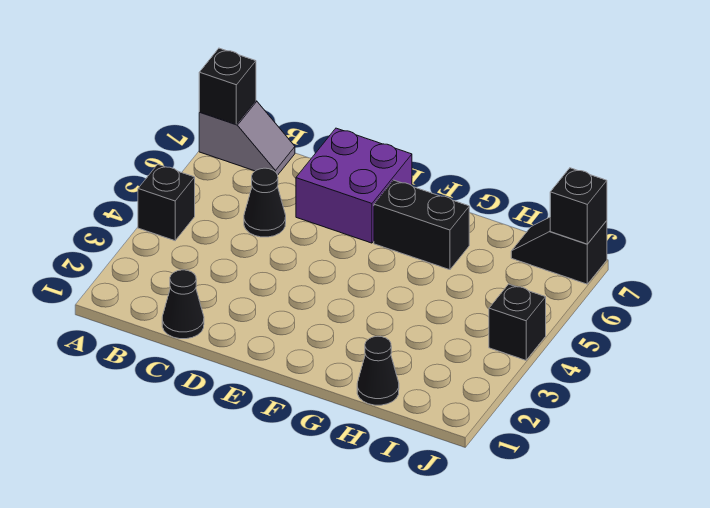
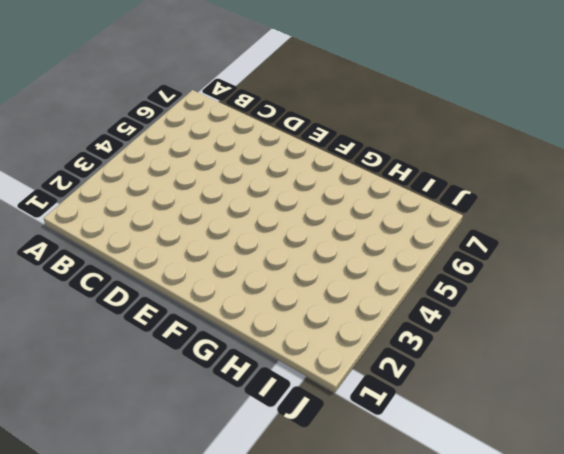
none -> black 1x1 brick [138,165,195,241]
none -> grey 1x2 slope [199,101,295,175]

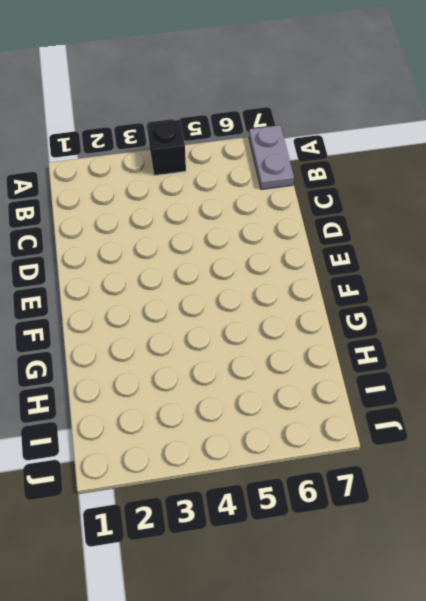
grey 1x2 plate [249,125,294,190] -> grey 1x2 slope [199,101,295,175]
none -> black 1x1 cone [162,270,204,339]
none -> black 1x1 cone [244,168,286,237]

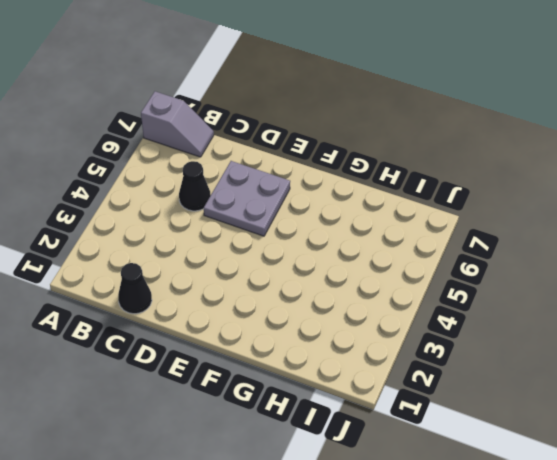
grey 2x2 plate [204,161,290,236] -> purple 2x2 brick [296,128,412,243]
none -> black 1x1 brick [138,165,195,241]
none -> black 1x2 brick [374,180,469,270]

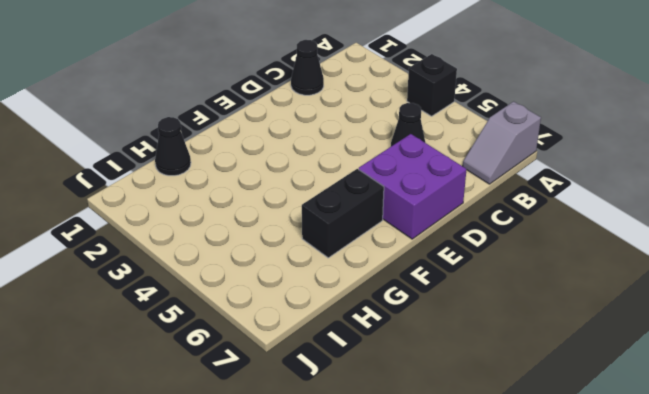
none -> black 1x2 slope [511,217,607,284]
none -> black 1x1 brick [489,284,546,360]

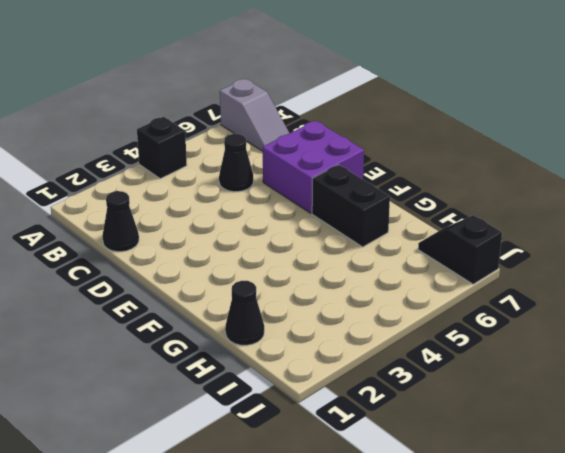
none -> black 1x1 brick [489,284,546,360]
none -> black 1x1 brick [199,48,256,124]

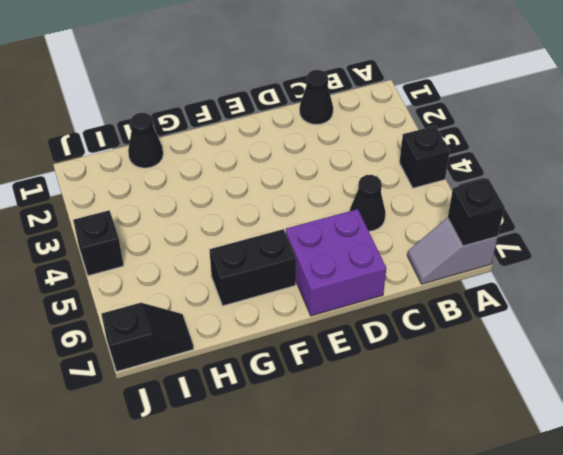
none -> black 1x1 brick [550,168,607,244]

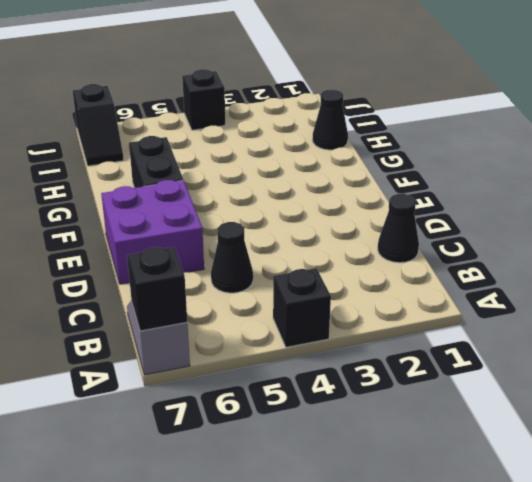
none -> black 1x1 brick [550,168,607,244]

